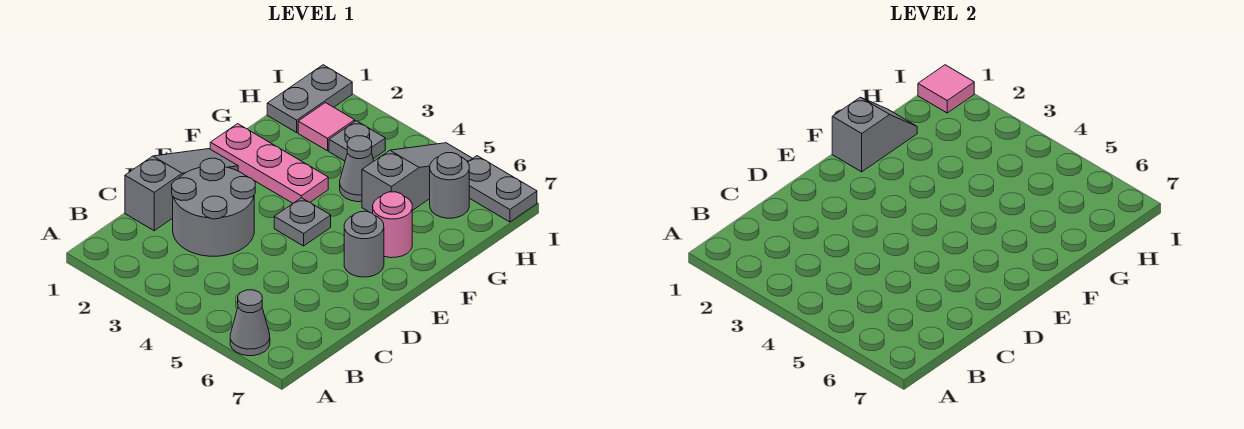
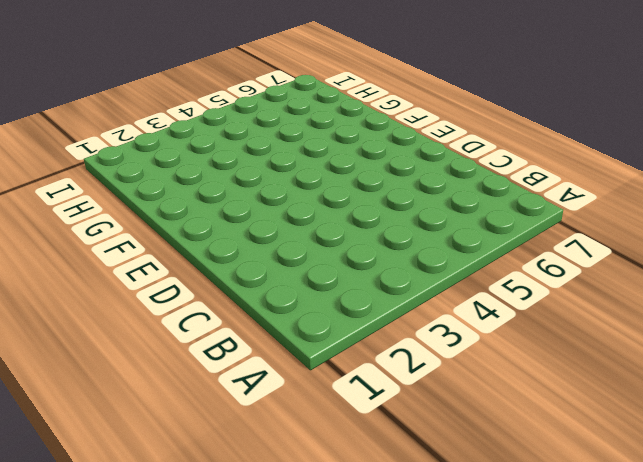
none -> grey 1x1 cone [230,290,270,356]
none -> grey 1x3 slope [125,149,238,231]
none -> grey 2x2 round brick [172,158,255,256]

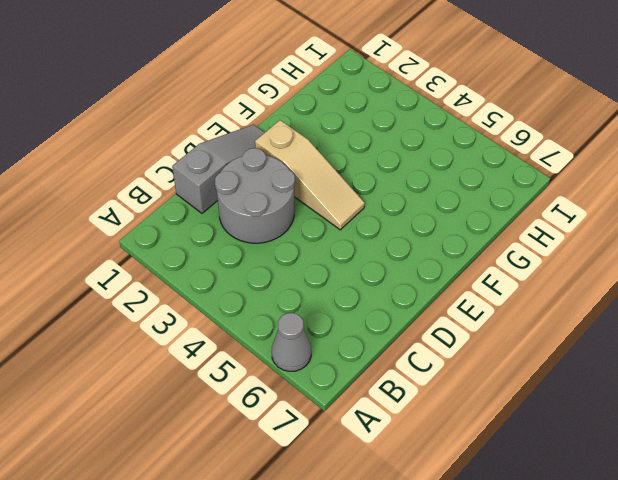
tan 1x3 slope [255,120,365,230] -> grey 1x1 plate [274,198,331,246]
none -> grey 1x1 round brick [344,211,384,277]
none -> pink 1x3 plate [210,124,328,203]
none -> pink 1x1 round brick [373,192,412,258]

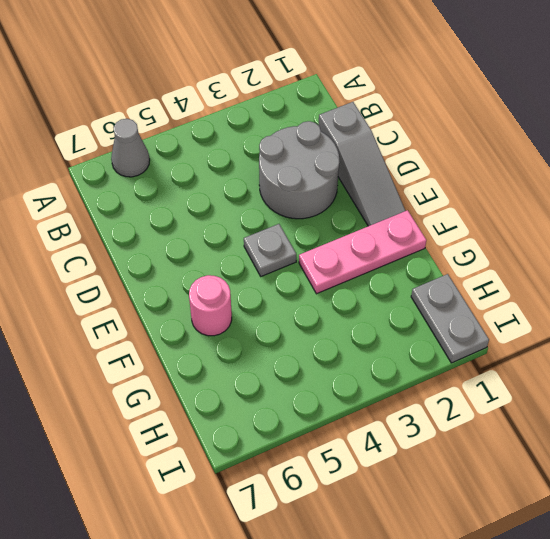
none -> grey 1x1 round brick [344,211,384,277]
none -> grey 1x1 cone [340,136,374,202]
none -> grey 1x3 slope [362,143,473,213]

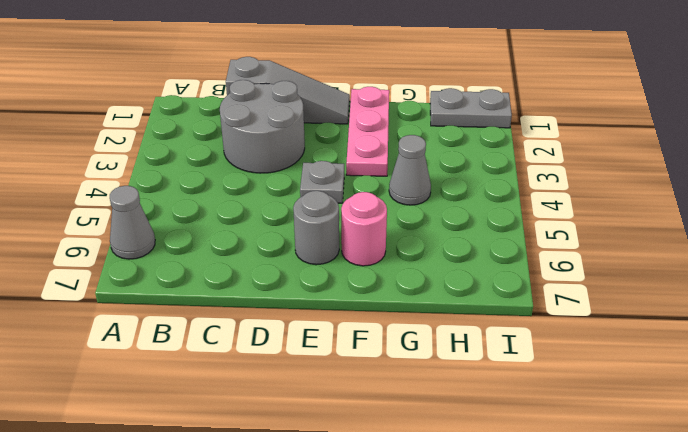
none -> grey 1x3 slope [362,143,473,213]
none -> pink 1x1 tile [298,103,355,151]
none -> grey 1x1 plate [329,121,385,161]

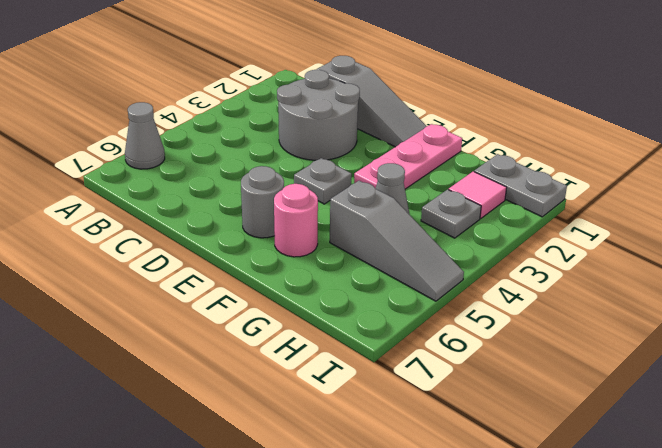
none -> grey 1x1 round brick [430,153,469,218]
none -> grey 1x2 plate [468,156,537,222]
none -> grey 1x2 slope [832,97,917,172]

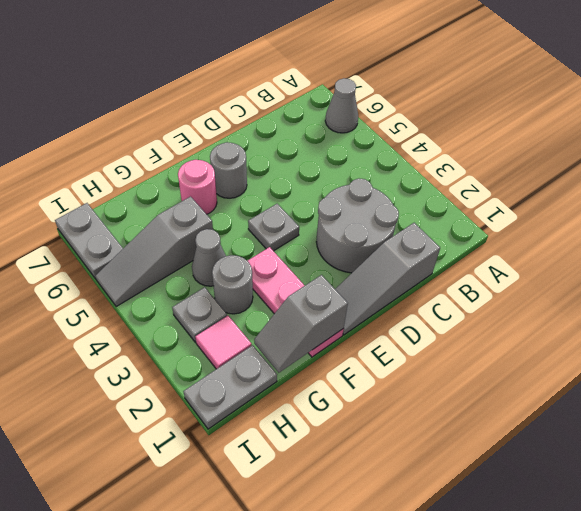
grey 1x1 round brick [212,255,253,314] -> grey 1x1 round brick moved to [430,153,469,218]
none -> pink 1x1 tile [918,65,974,113]

